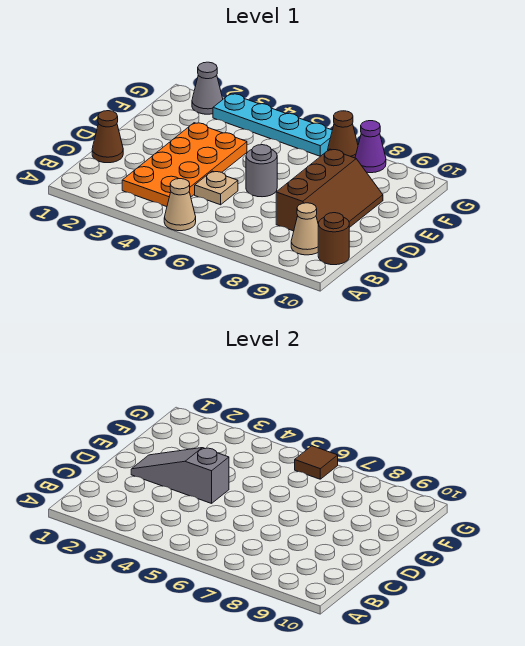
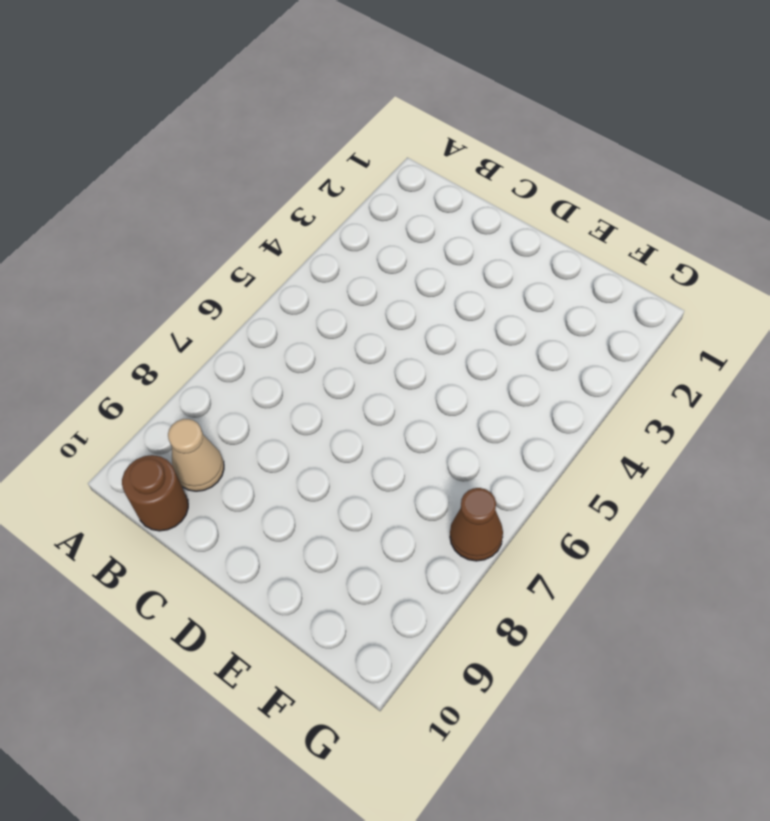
none -> tan 1x1 cone [164,179,196,231]
none -> orange 2x4 plate [122,123,247,207]
none -> brown 1x1 cone [92,111,123,163]

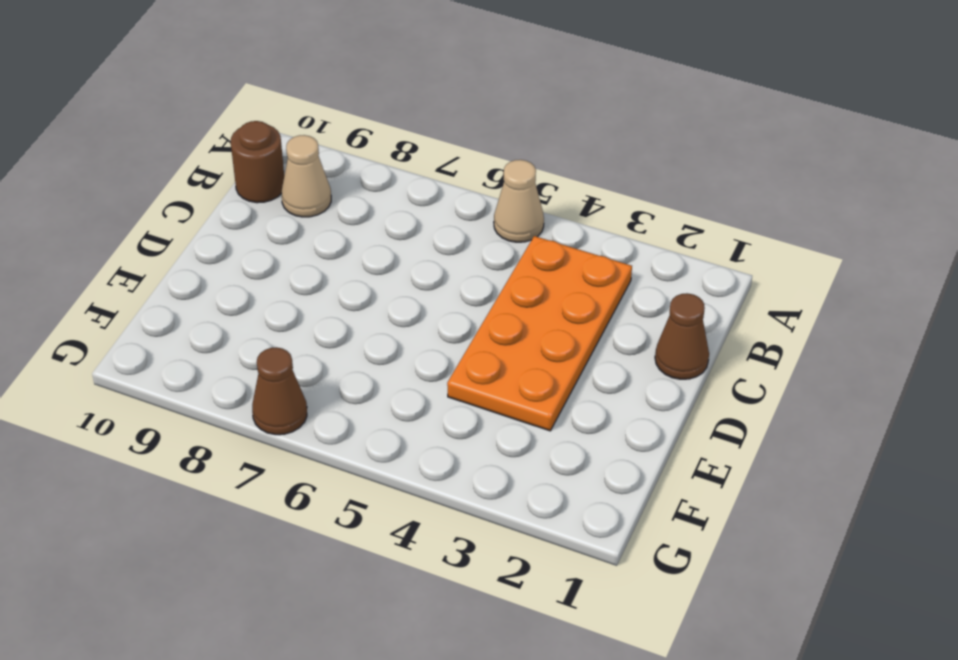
none -> tan 1x1 plate [195,171,238,205]
none -> brown 2x3 slope [276,149,383,231]
none -> grey 1x1 round brick [246,145,277,197]

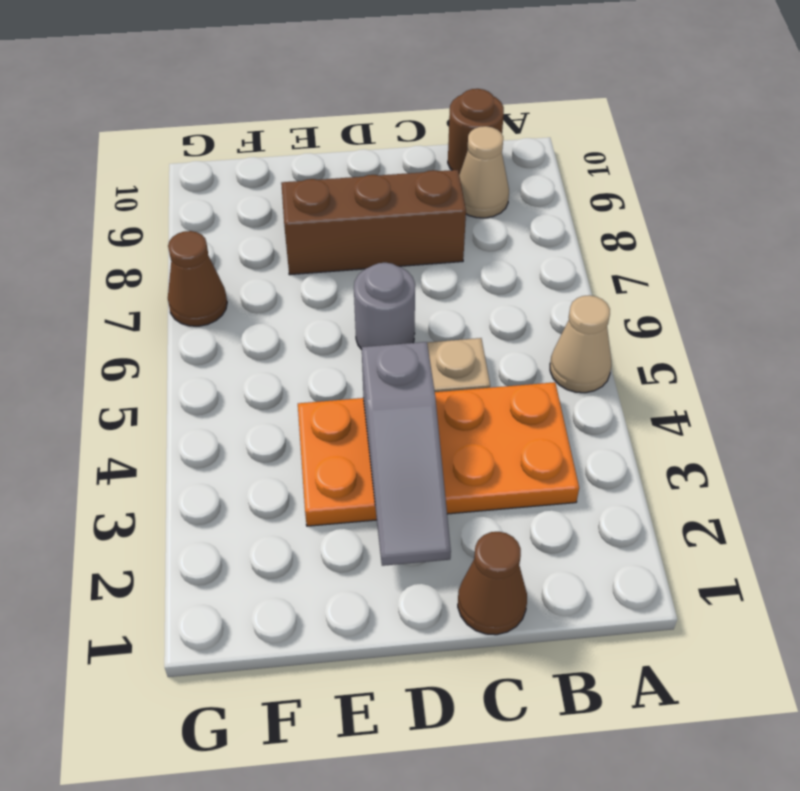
none -> grey 1x1 cone [192,62,223,114]
none -> cyan 1x4 plate [213,94,332,156]
none -> purple 1x1 cone [355,121,386,173]

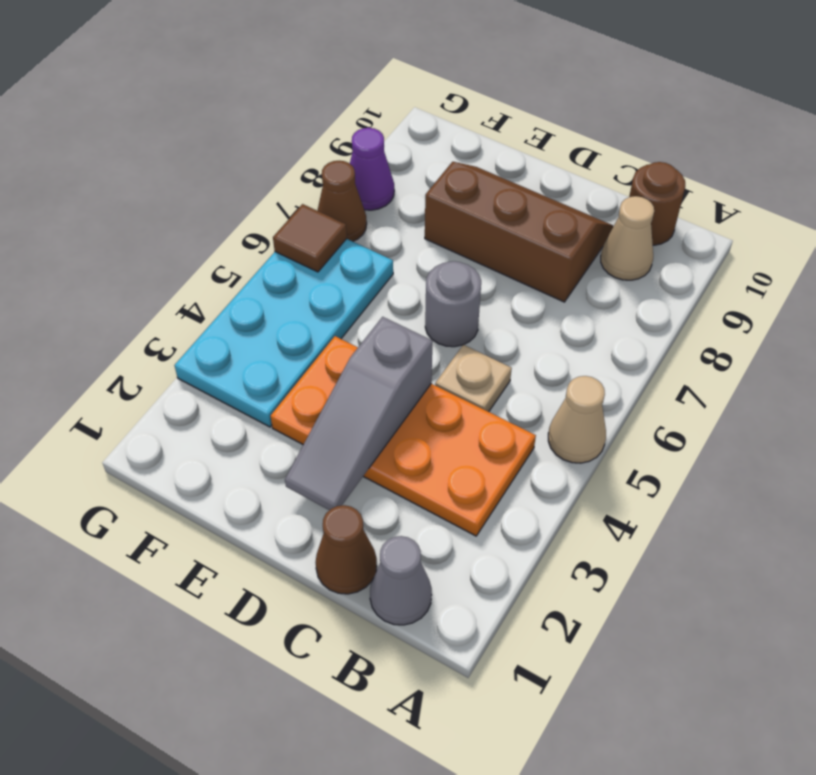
grey 1x1 cone [370,536,432,625] -> grey 1x1 cone moved to [192,62,223,114]
cyan 2x4 plate [175,239,393,427] -> cyan 1x4 plate [213,94,332,156]

